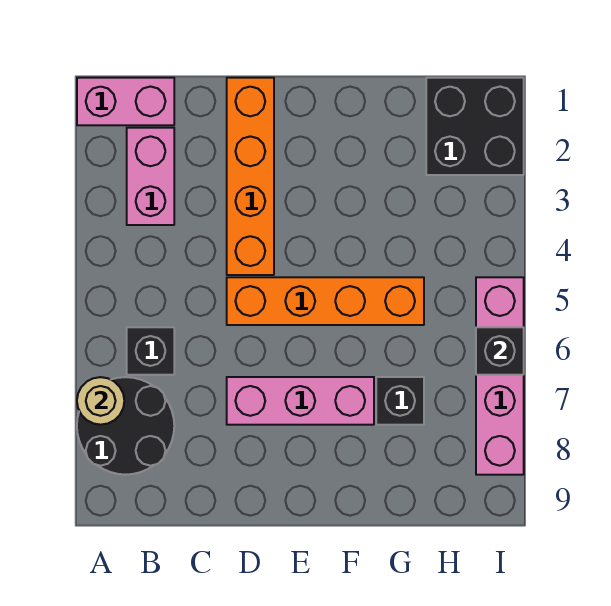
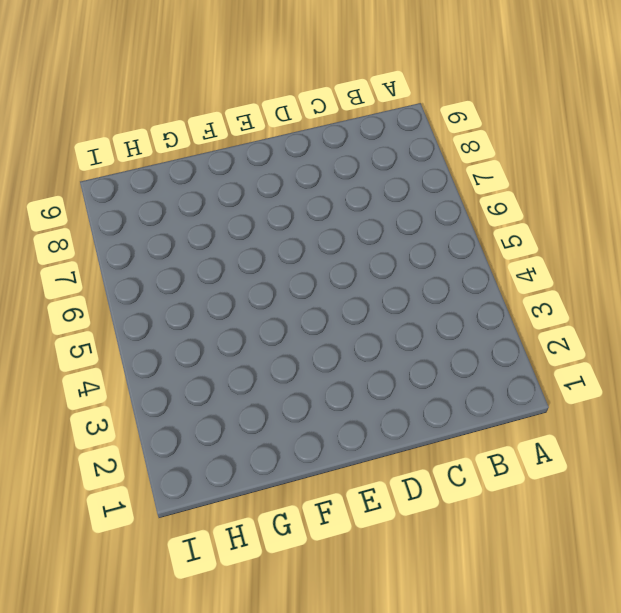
none -> pink 1x2 brick [77,78,174,125]
none -> black 2x2 round brick [77,377,174,475]
none -> pink 1x2 brick [127,128,174,225]

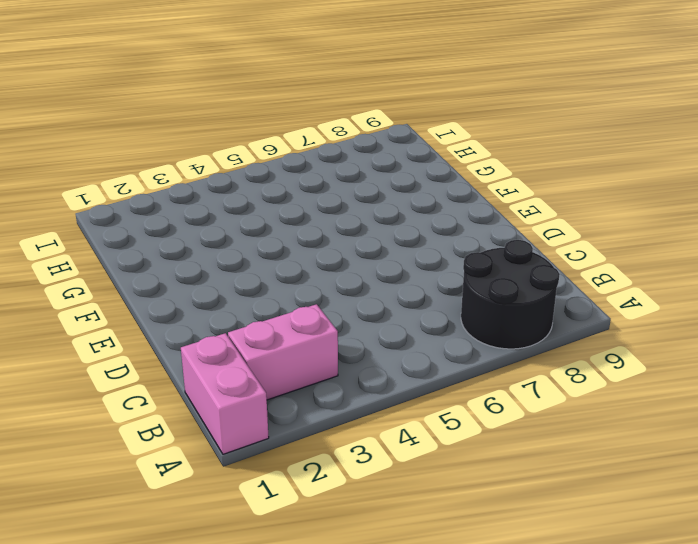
none -> black 1x1 brick [127,327,174,375]
none -> orange 1x4 brick [227,78,274,275]
none -> orange 1x4 brick [227,277,424,325]

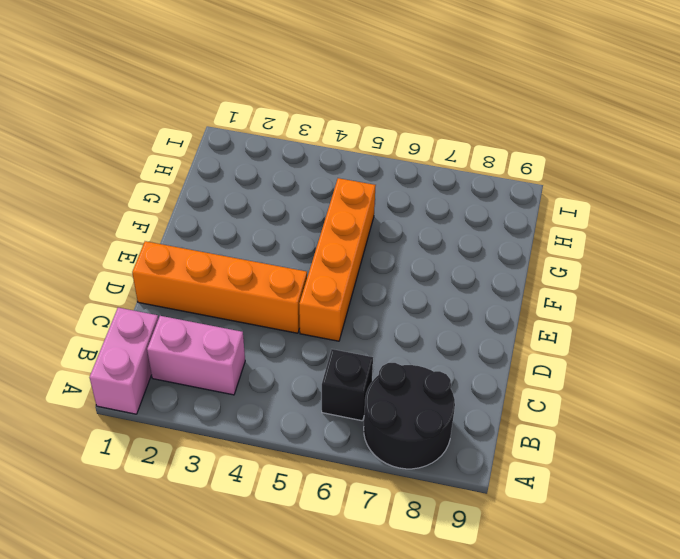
none -> pink 1x3 brick [227,377,374,425]
none -> black 1x1 brick [376,377,424,425]
none -> black 2x2 brick [426,78,524,175]

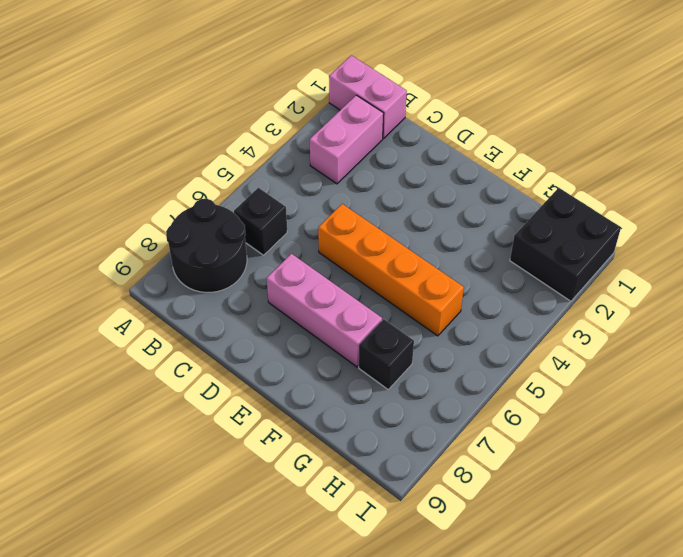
none -> orange 1x4 brick [227,78,274,275]
none -> pink 1x4 brick [476,277,524,475]
none -> tan 1x1 round brick [77,377,124,425]

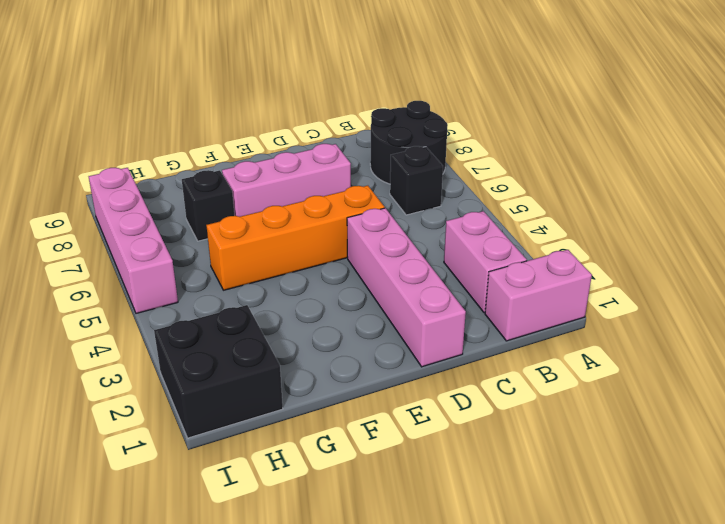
pink 1x4 brick [347,208,466,367] -> orange 1x4 brick [227,78,274,275]
none -> tan 1x1 round brick [77,377,124,425]
none -> black 1x1 brick [476,327,524,375]

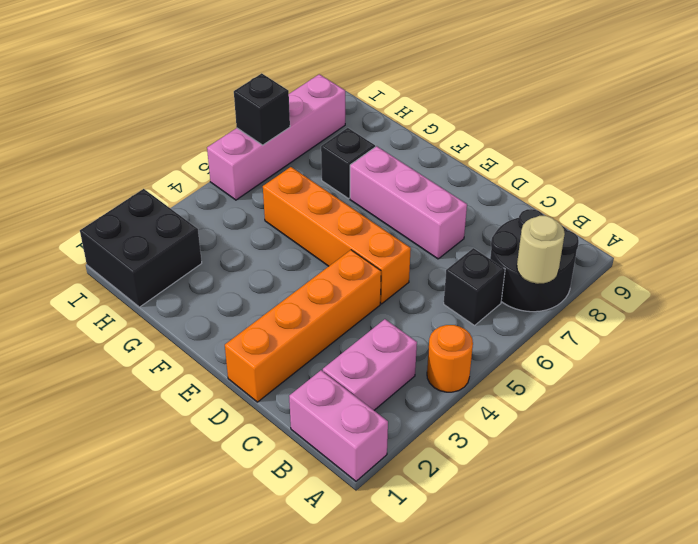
orange 1x1 round brick [427,325,473,392] -> none

